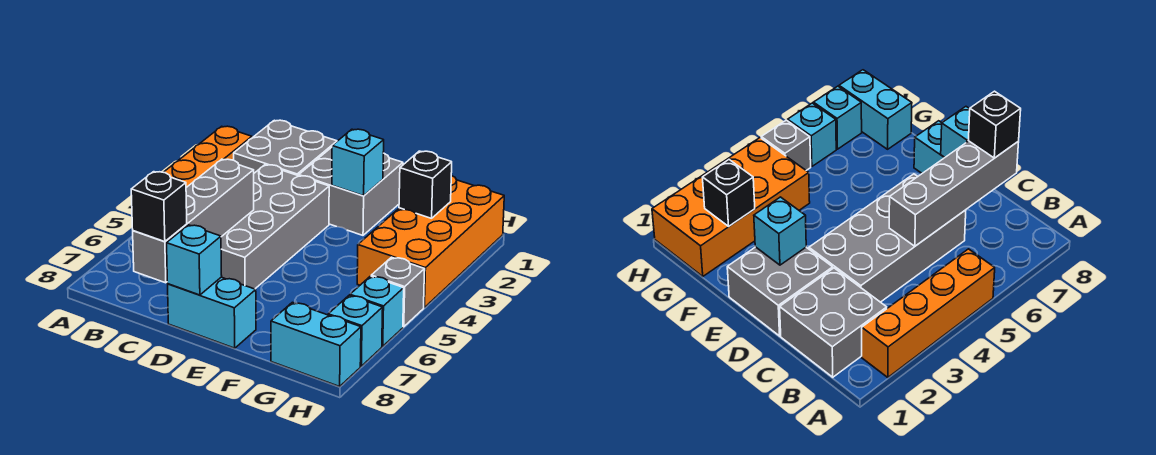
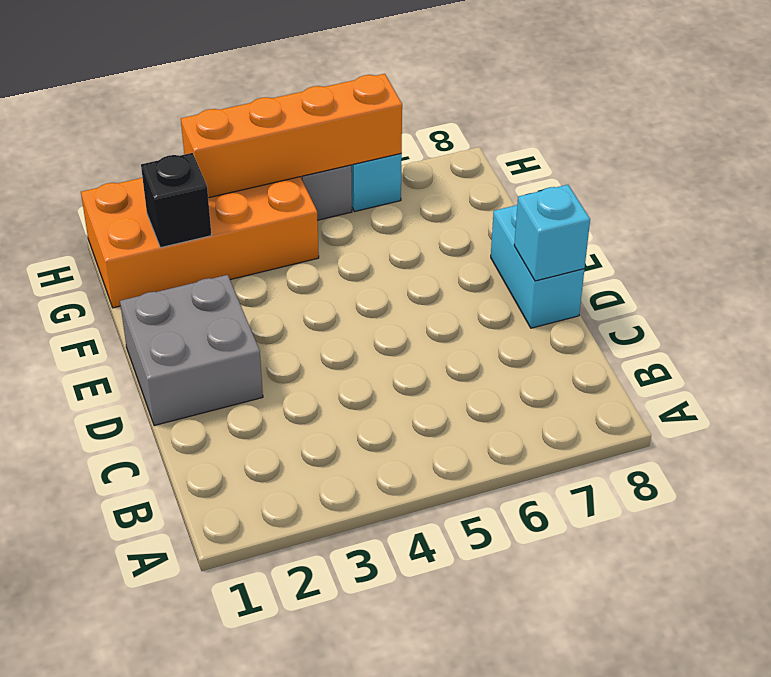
orange 1x4 brick [181,74,402,198] -> orange 1x4 brick moved to [164,126,252,187]
none -> grey 2x2 brick [234,120,337,176]
none -> grey 2x4 brick [221,165,329,289]
none -> cyan 1x2 brick [271,302,361,386]

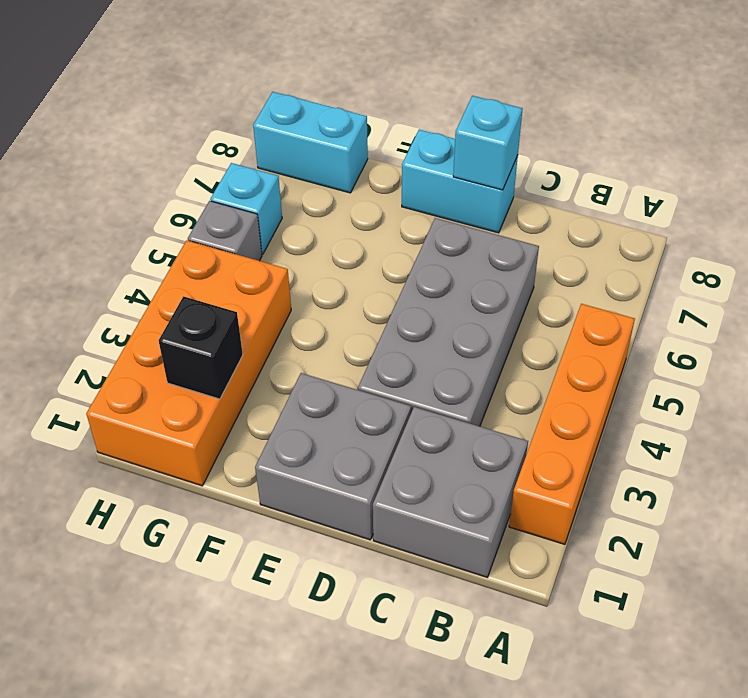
none -> cyan 1x1 brick [328,295,383,366]
none -> grey 1x4 brick [133,159,254,283]
none -> cyan 1x1 brick [332,129,384,196]

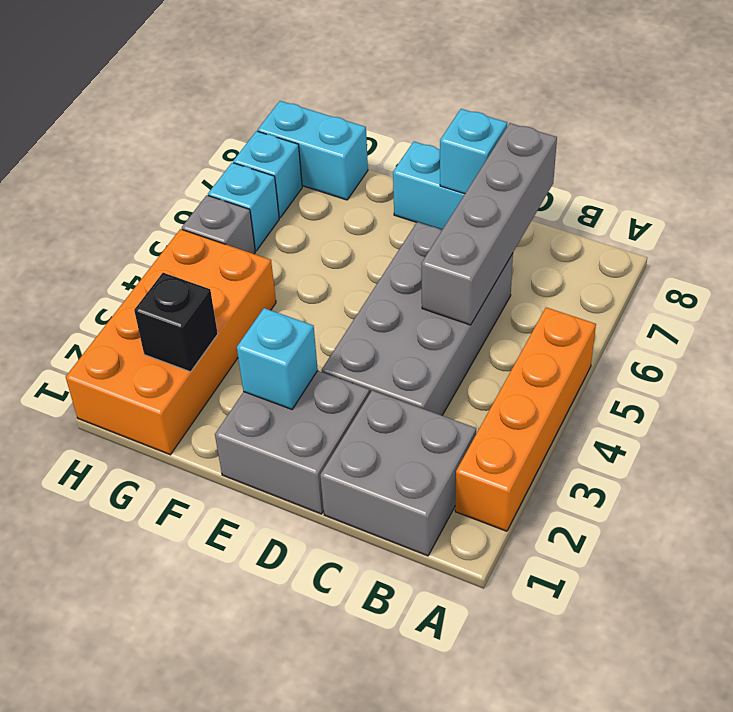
none -> black 1x1 brick [131,172,187,242]

